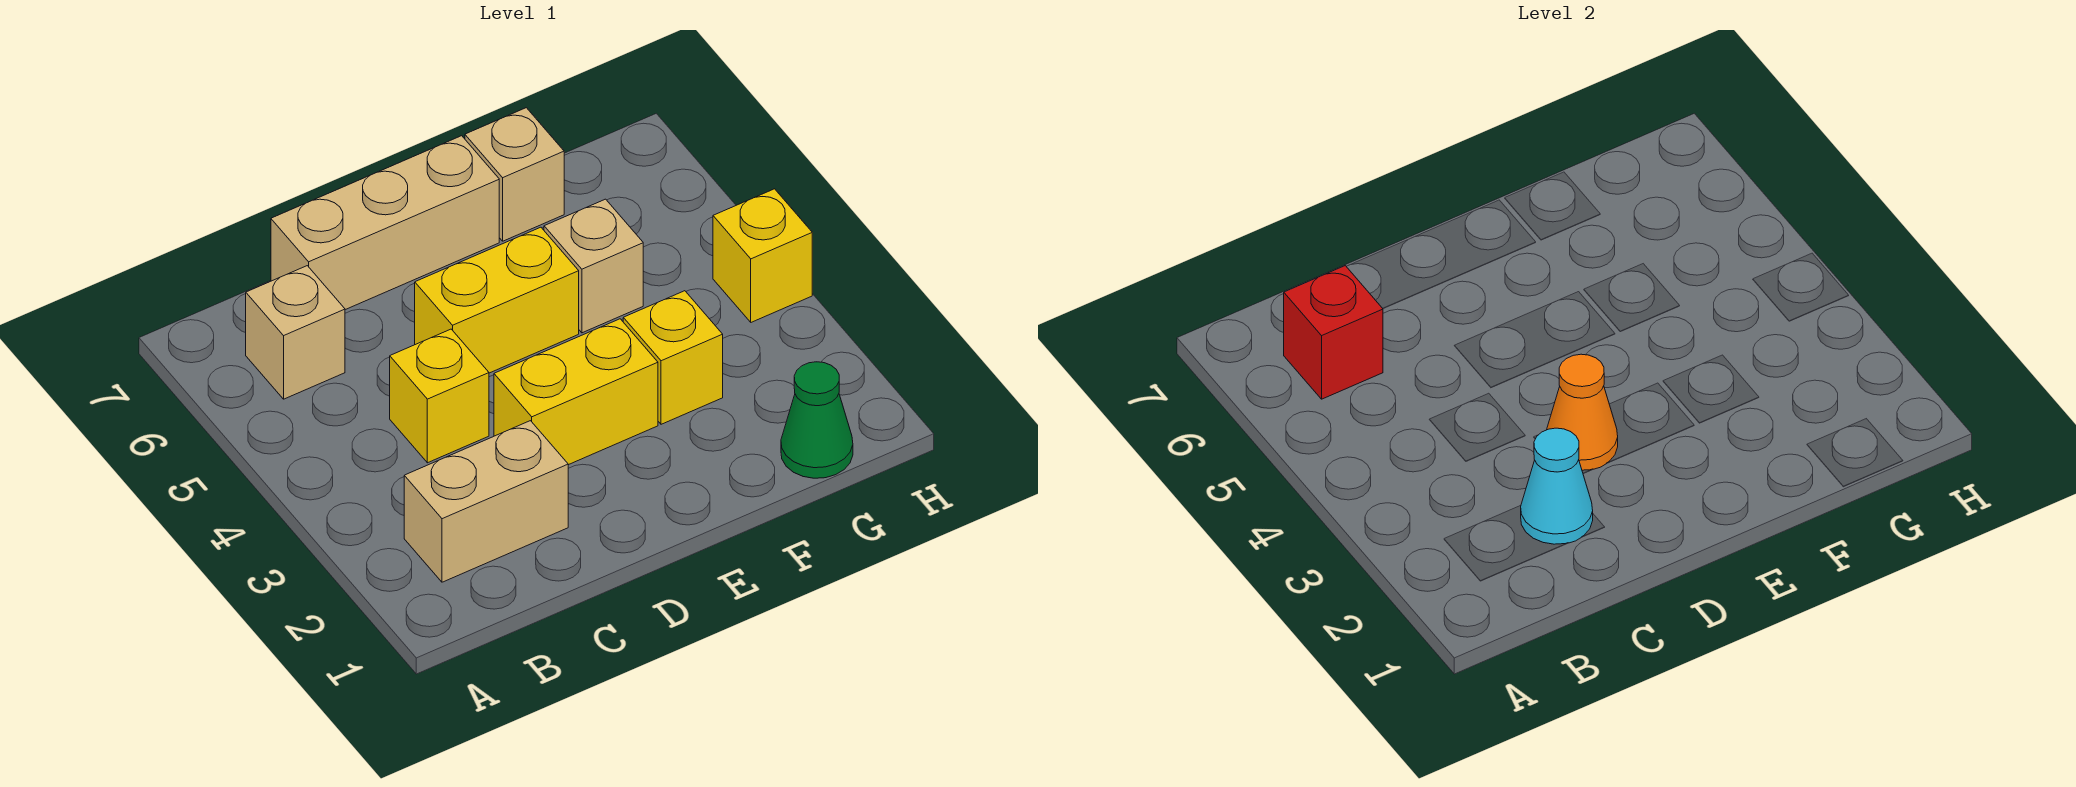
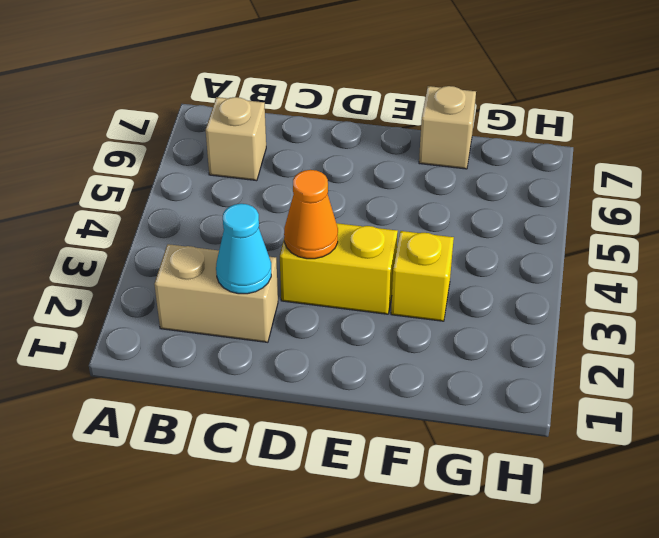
none -> yellow 1x1 brick [390,329,489,463]
none -> tan 1x3 brick [271,136,499,310]
none -> yellow 1x2 brick [415,227,579,373]

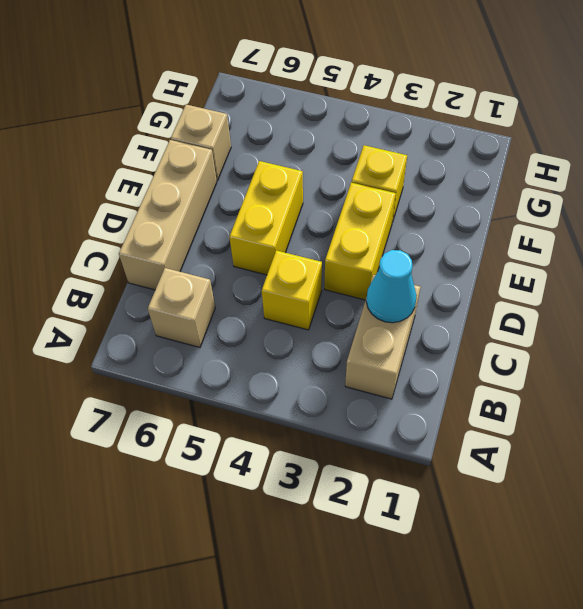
none -> tan 1x1 brick [544,199,643,333]
none -> green 1x1 cone [781,362,853,478]
none -> yellow 1x1 brick [713,189,812,322]

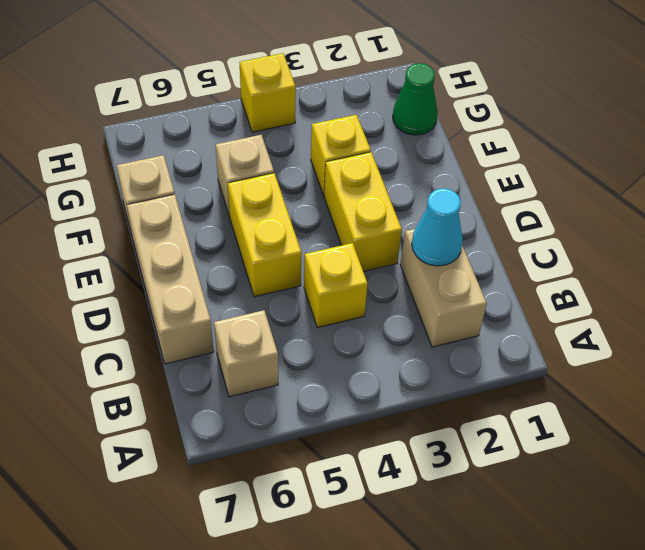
none -> red 1x1 brick [1284,266,1383,399]
none -> orange 1x1 cone [1547,354,1618,470]

